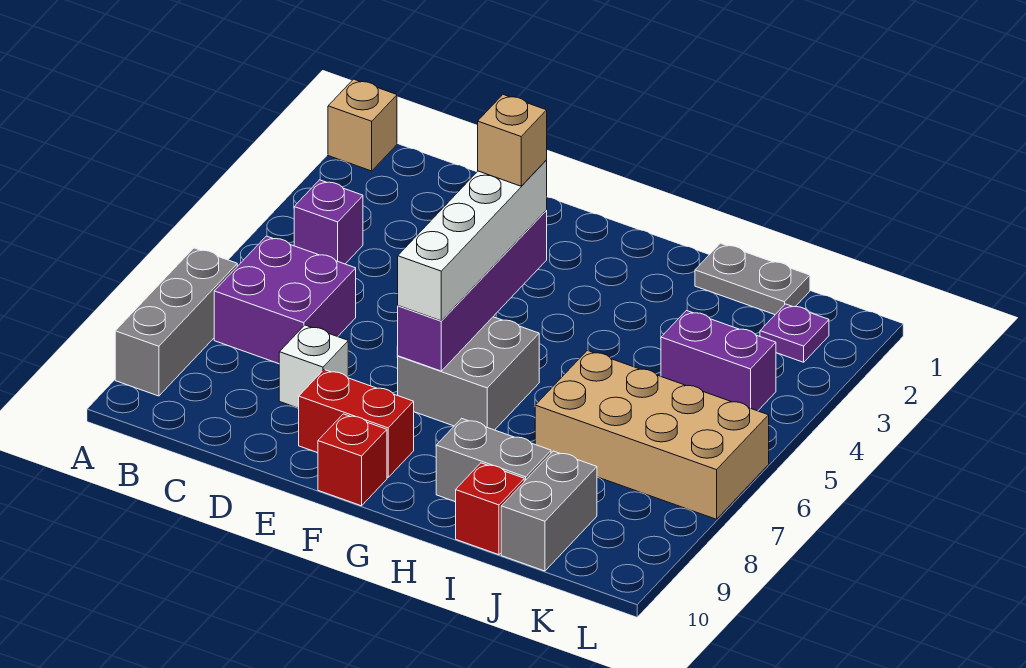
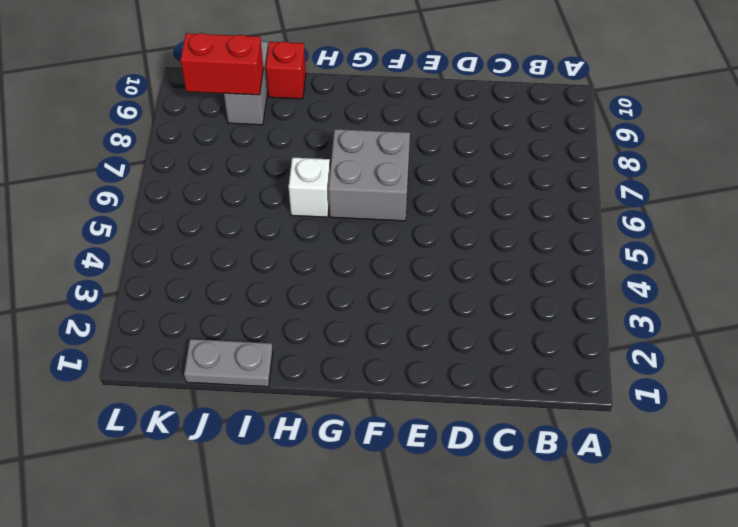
white 1x1 brick [289,157,330,217] -> white 1x1 brick moved to [279,325,348,408]
red 1x2 brick [180,33,264,95] -> red 1x2 brick moved to [299,370,414,478]
none -> tan 1x1 brick [328,79,397,171]
none -> grey 1x3 brick [115,248,237,396]
none -> purple 1x1 brick [294,180,363,264]

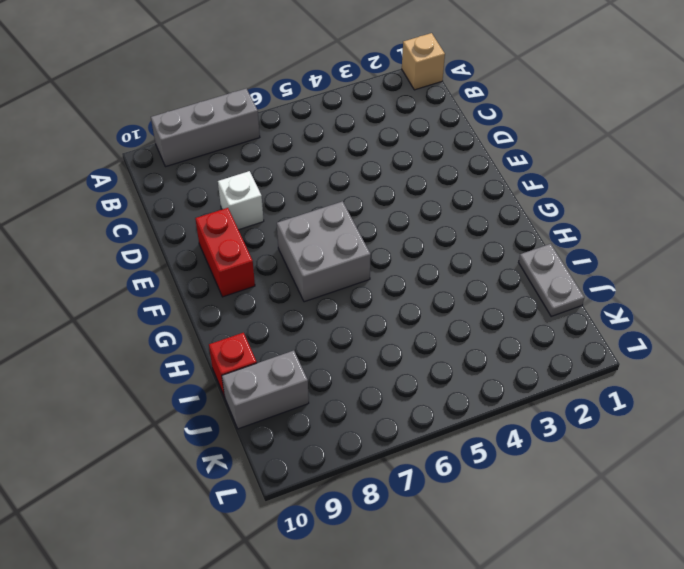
none -> purple 1x1 brick [294,180,363,264]
none -> purple 2x2 brick [214,236,356,364]
none -> red 1x1 brick [318,414,387,506]

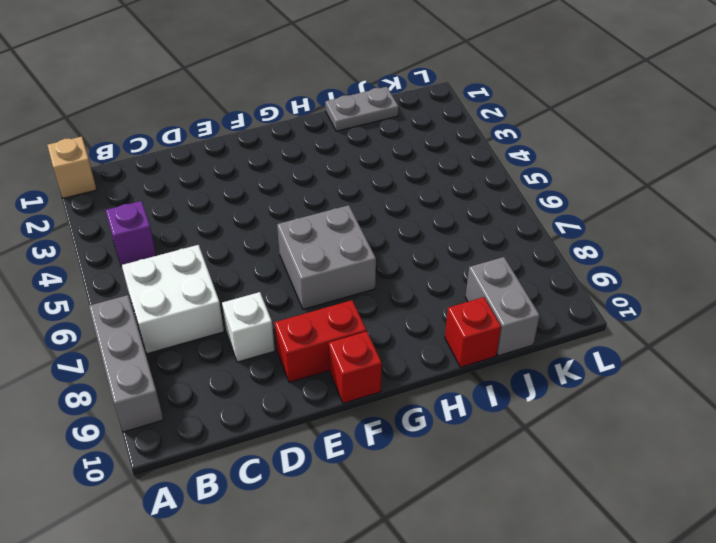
white 2x2 brick [122,245,224,354] -> purple 2x2 brick [214,236,356,364]
none -> grey 1x2 brick [436,418,551,502]
none -> tan 2x4 brick [535,350,769,519]
none -> purple 1x2 brick [661,311,776,411]

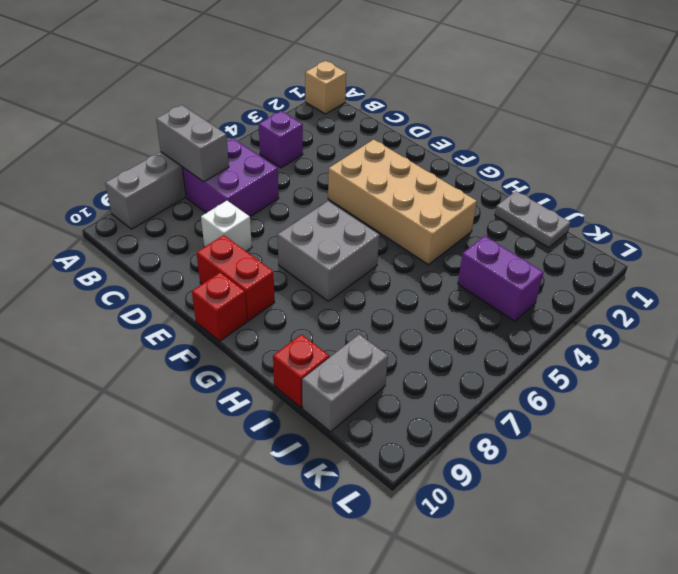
grey 1x2 brick [156,105,229,182] -> grey 1x2 brick moved to [436,418,551,502]
tan 2x4 brick [328,140,477,265] -> tan 2x4 brick moved to [535,350,769,519]
none -> purple 1x1 plate [760,304,829,362]
none -> purple 1x4 brick [397,211,547,371]
none -> white 1x4 brick [398,160,547,321]

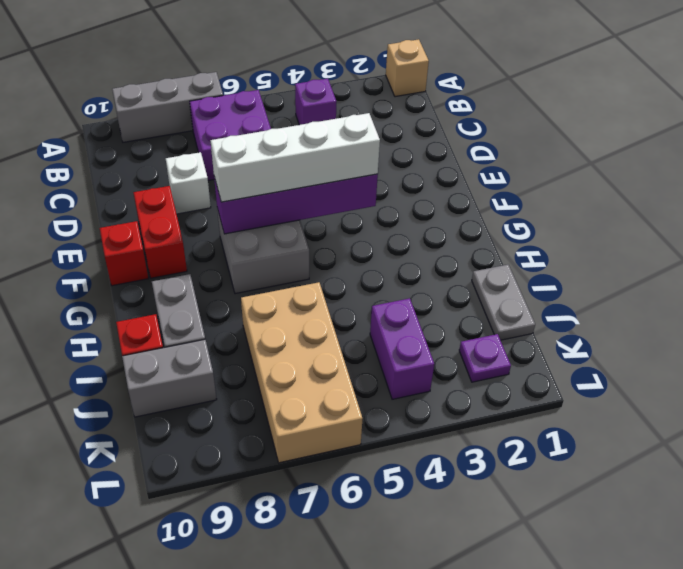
none -> tan 1x1 brick [478,95,547,186]

